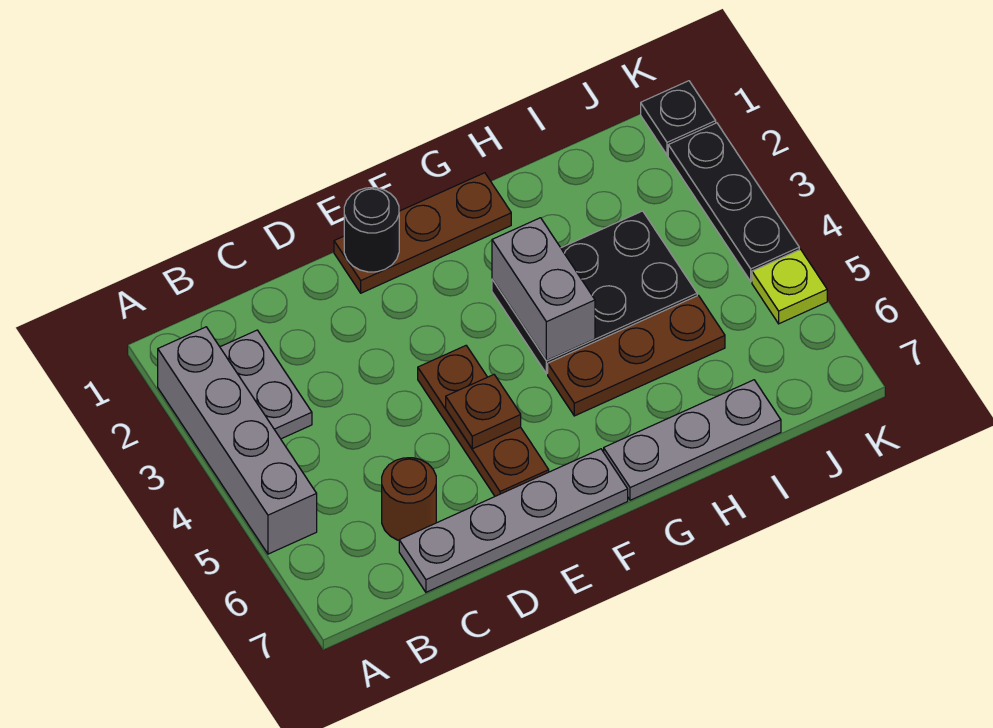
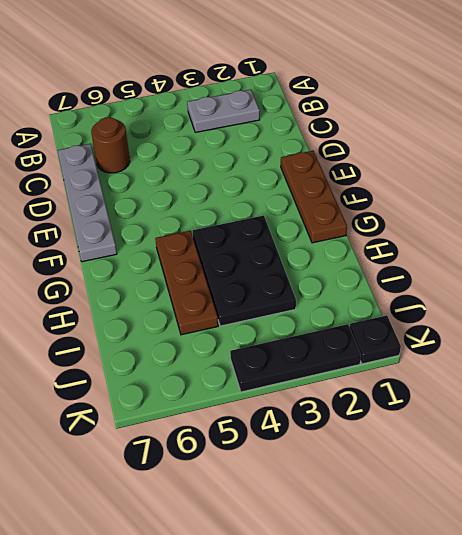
none -> grey 1x4 brick [158,327,317,554]
none -> brown 1x3 plate [418,346,549,496]
none -> grey 1x3 plate [604,380,781,500]

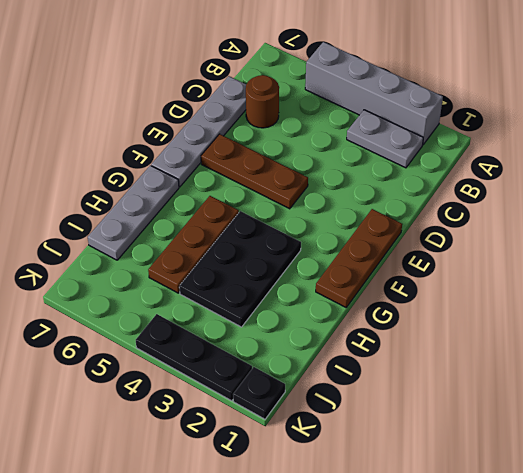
none -> lime 1x1 plate [752,249,827,324]
none -> black 1x1 round brick [344,188,399,272]
none -> brown 1x1 plate [446,375,521,449]

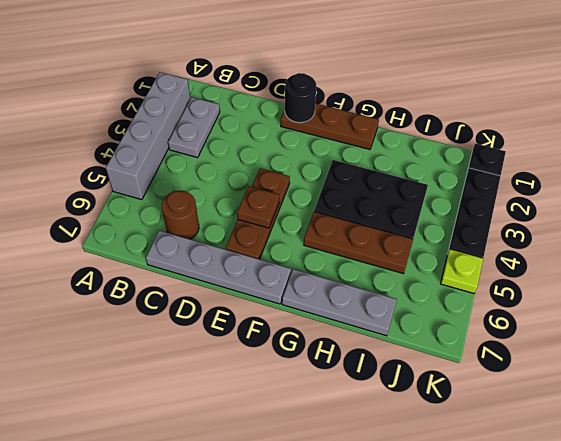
none -> grey 1x2 brick [492,218,595,361]

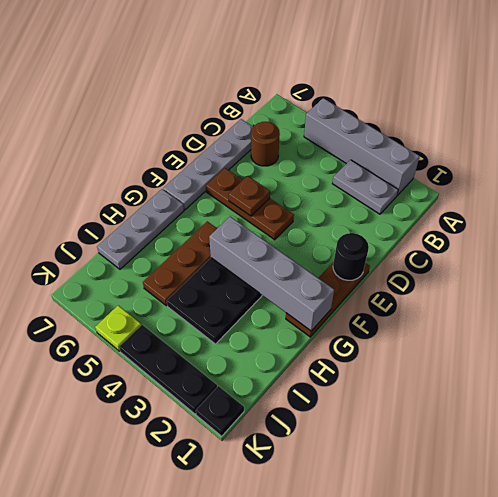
grey 1x4 brick [209,217,334,331] -> grey 1x2 brick [492,218,595,361]

